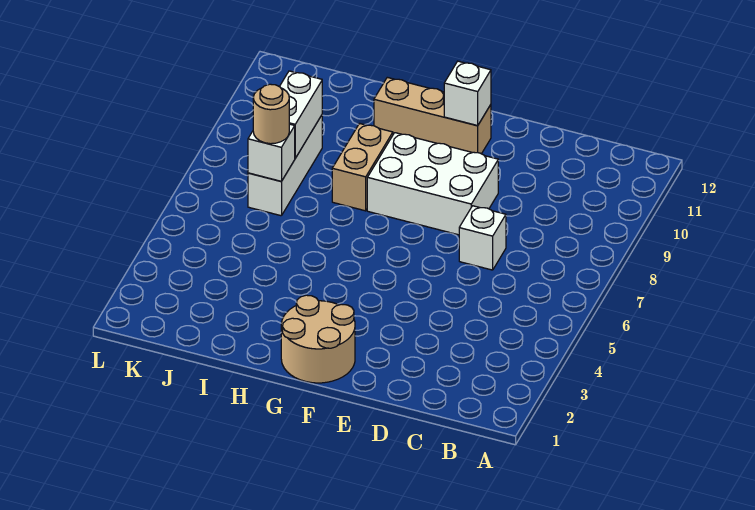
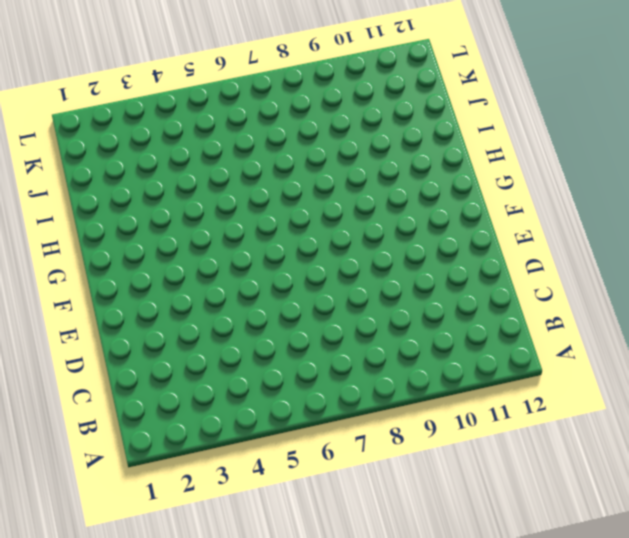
none -> white 1x1 brick [459,206,506,270]
none -> white 2x3 brick [367,133,498,235]

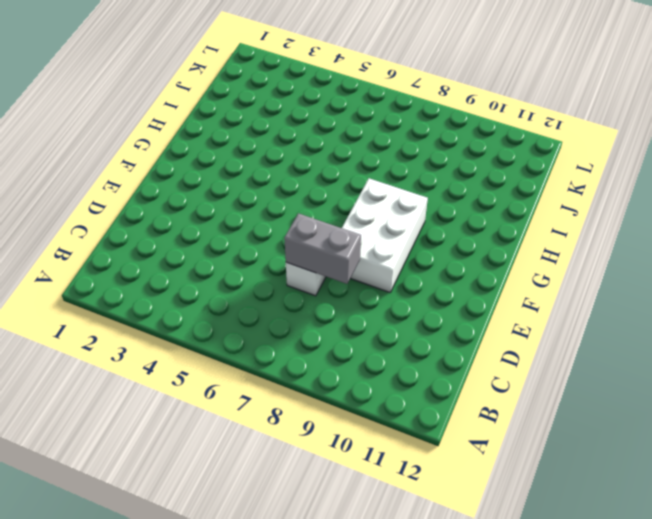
grey 1x2 brick [284,213,361,284] -> none
none -> tan 2x2 round brick [281,295,355,383]
none -> tan 1x3 brick [374,77,491,154]

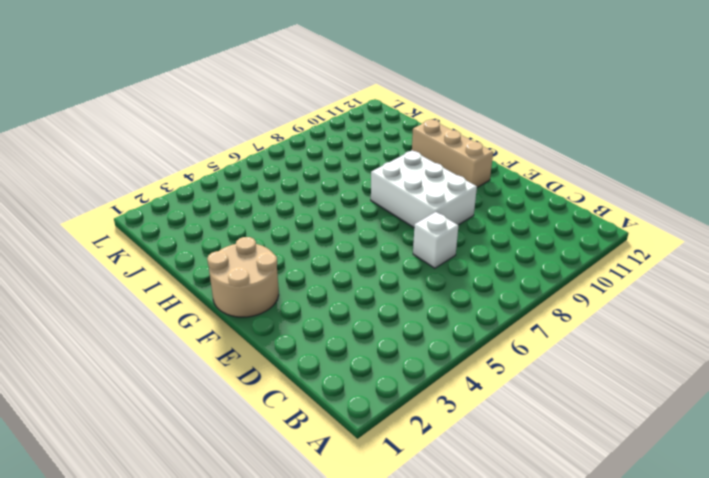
none -> tan 1x2 brick [332,123,393,211]
none -> white 1x3 brick [248,115,322,216]

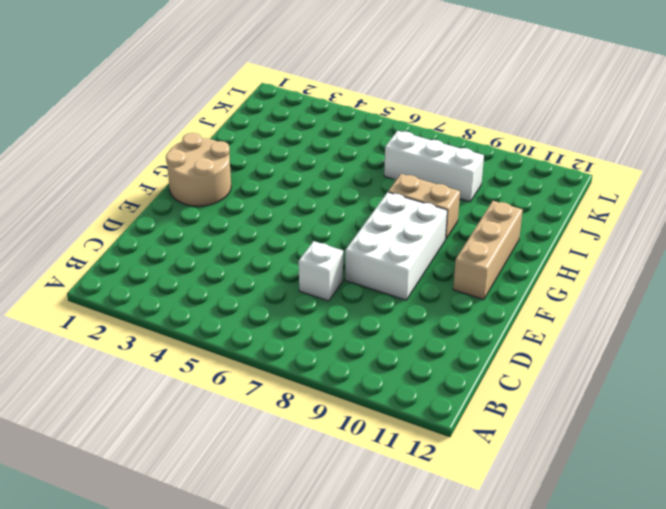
none -> white 1x1 brick [444,61,491,126]
none -> white 1x1 brick [248,124,295,181]

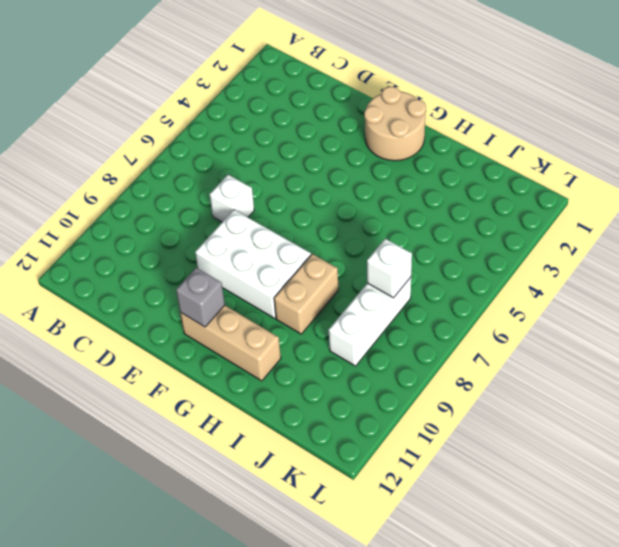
grey 1x1 brick [176,268,225,327] -> white 1x1 brick [444,61,491,126]
none -> white 1x2 brick [280,71,322,158]
none -> tan 1x1 round brick [253,84,289,144]

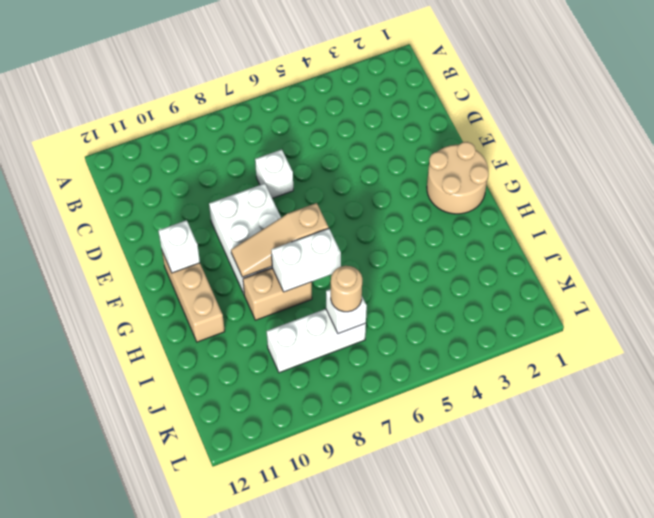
tan 1x3 slope [231,203,329,277] -> none
white 1x2 brick [271,228,341,292] -> white 1x2 brick moved to [280,71,322,158]

